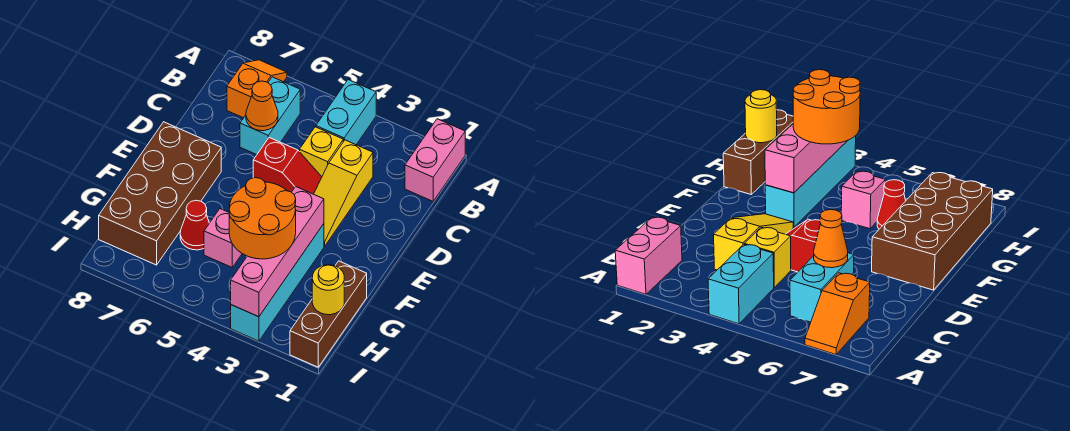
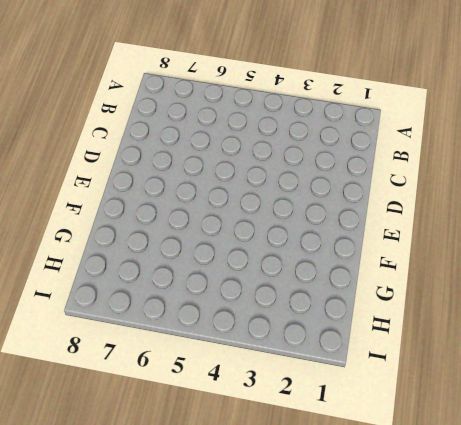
none -> pink 1x2 brick [405,119,465,201]
none -> cyan 1x2 brick [316,80,376,145]
none -> orange 1x2 slope [227,60,287,118]

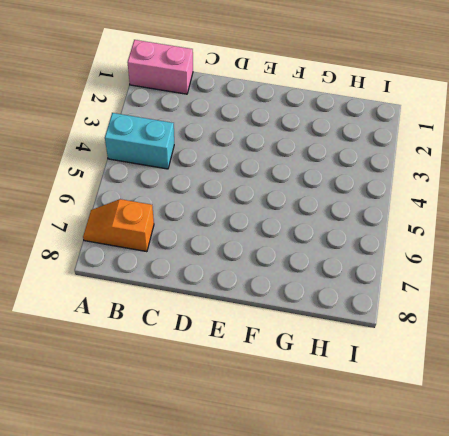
none -> cyan 1x2 brick [240,77,300,155]
none -> yellow 1x3 slope [314,140,373,246]
none -> yellow 1x1 brick [300,127,343,177]

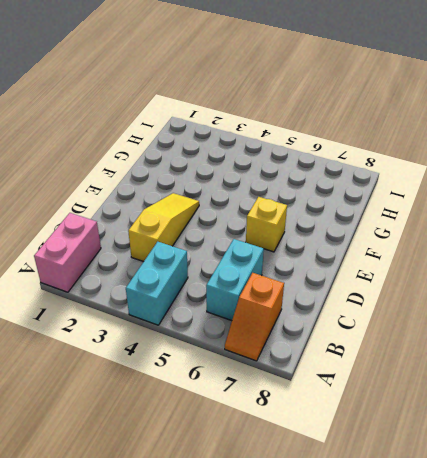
yellow 1x1 brick [246,197,287,252] -> yellow 1x1 brick moved to [300,127,343,177]
none -> red 1x2 slope [253,138,322,194]
none -> brown 2x4 brick [99,122,221,265]
none -> cyan 1x4 brick [231,224,324,341]

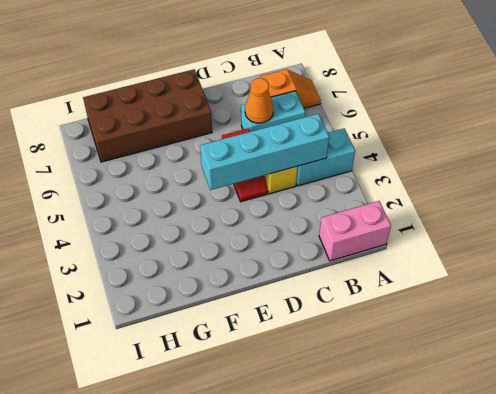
cyan 1x4 brick [200,114,329,190] -> cyan 1x4 brick moved to [231,224,324,341]
none -> yellow 1x3 slope [314,140,373,246]
none -> brown 1x3 brick [290,261,367,367]
none -> pink 1x1 brick [204,209,242,267]

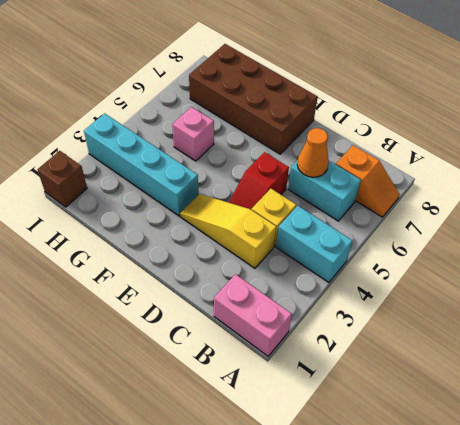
brown 1x1 brick [38,151,87,207] -> brown 1x3 brick [290,261,367,367]
none -> red 1x1 cone [180,200,209,250]
none -> pink 1x4 brick [231,187,324,317]
none -> yellow 1x1 round brick [312,265,344,315]

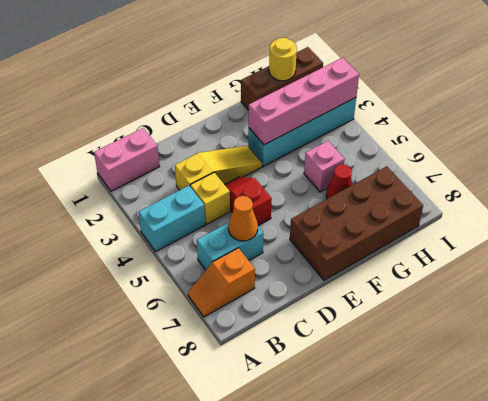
none -> orange 2x2 round brick [229,178,296,259]

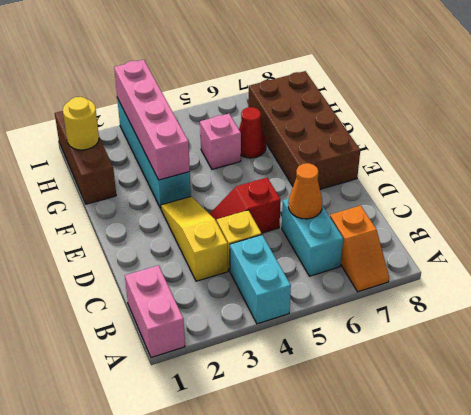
none -> orange 2x2 round brick [229,178,296,259]

